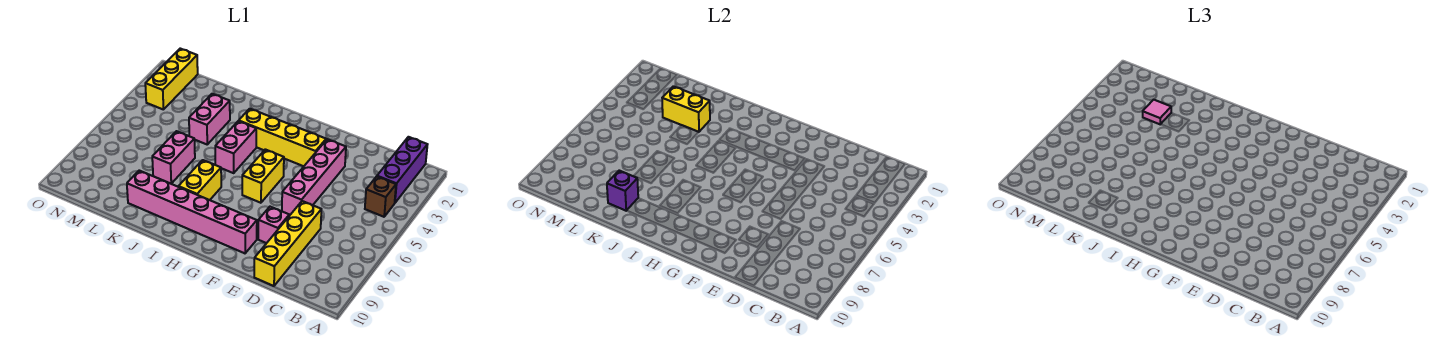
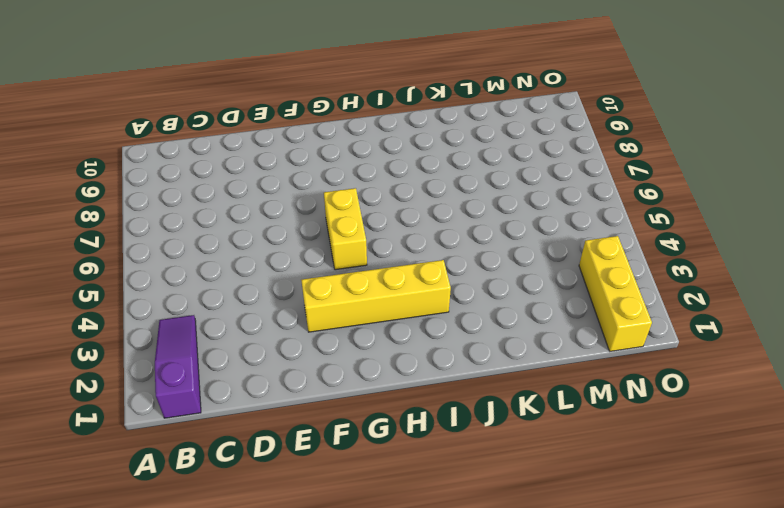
purple 1x3 slope [155,315,201,418] -> purple 1x3 brick [377,137,428,203]
none -> brown 1x1 brick [365,176,396,217]
none -> yellow 1x4 brick [254,201,321,286]
none -> pink 1x4 brick [282,139,346,215]

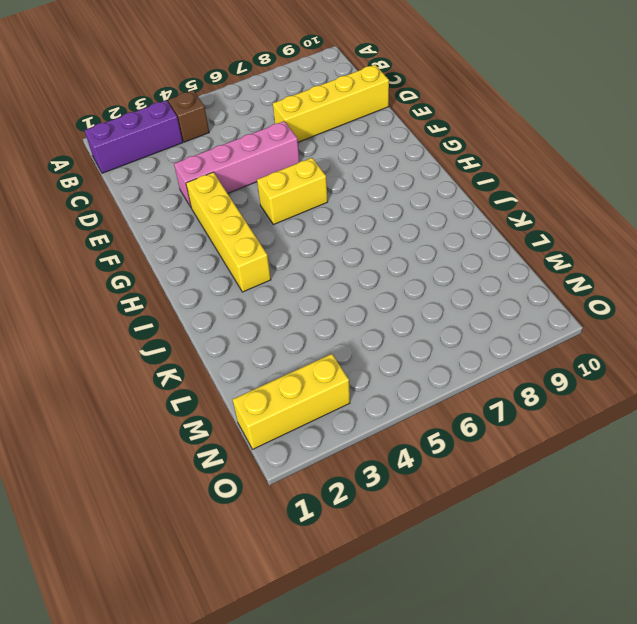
none -> pink 1x1 brick [258,207,289,243]
none -> pink 1x6 brick [127,171,257,253]
none -> pink 1x2 brick [215,121,256,173]

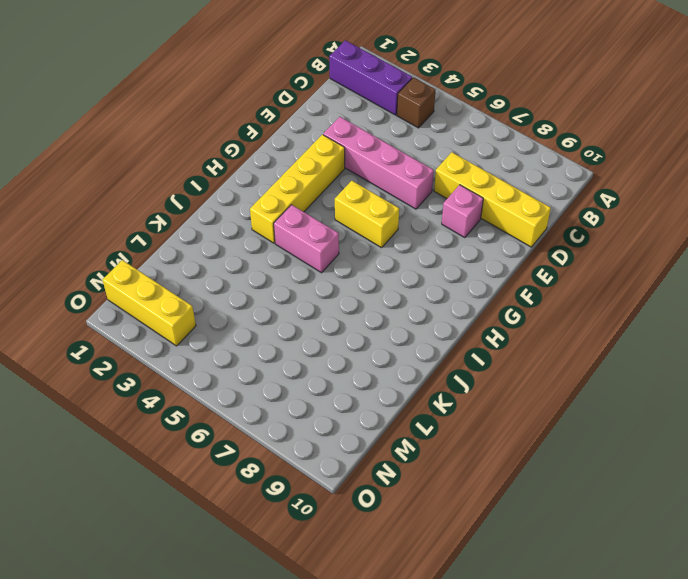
none -> pink 1x6 brick [127,171,257,253]
none -> yellow 1x2 brick [178,160,221,200]
none -> pink 1x2 brick [189,94,230,144]

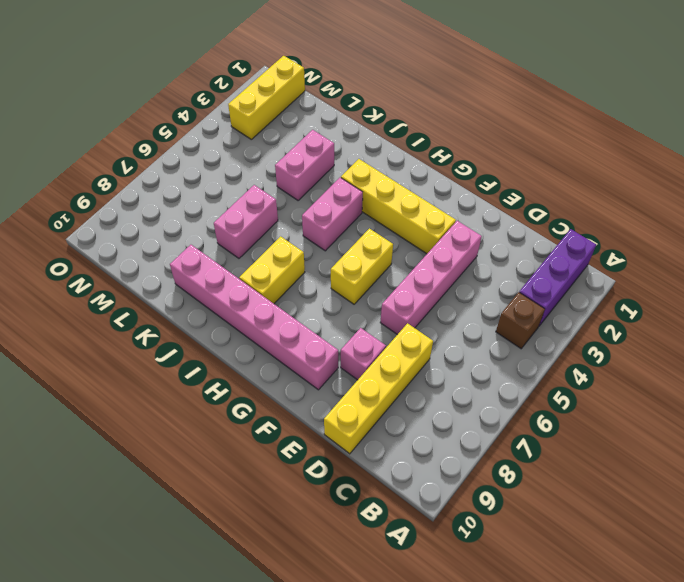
none -> yellow 1x2 brick [662,86,710,132]
none -> purple 1x1 brick [607,171,638,211]
none -> pink 1x1 tile [1143,100,1171,124]

